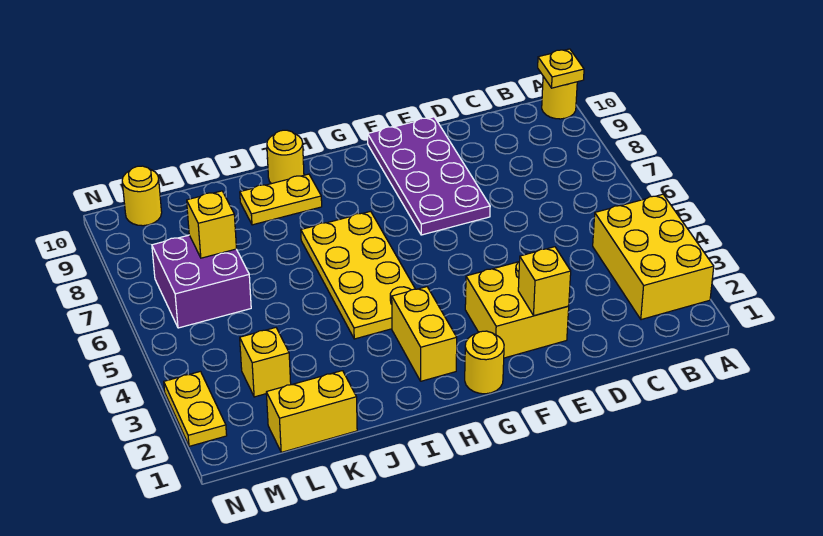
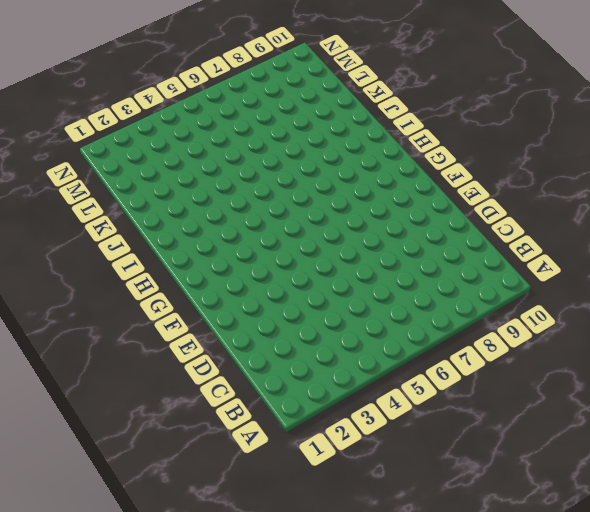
none -> yellow 2x3 brick [593,194,714,320]
none -> yellow 1x1 round brick [542,76,577,119]
none -> yellow 2x2 brick [465,262,569,358]

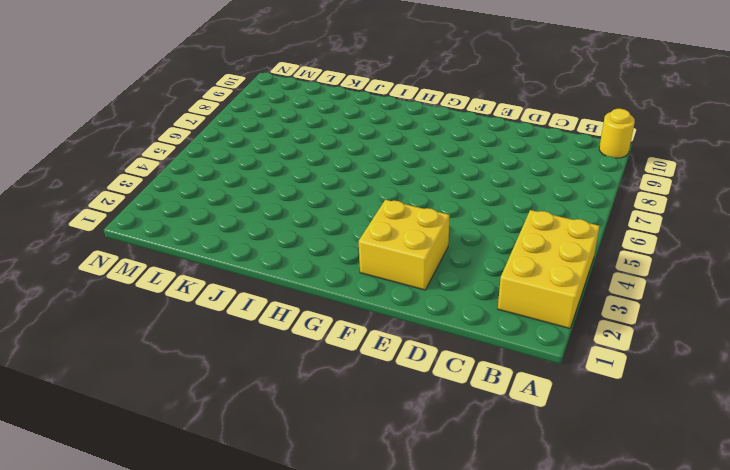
none -> purple 2x4 plate [368,117,490,235]
none -> yellow 1x1 round brick [465,331,504,394]
none -> yellow 1x2 brick [392,287,457,381]

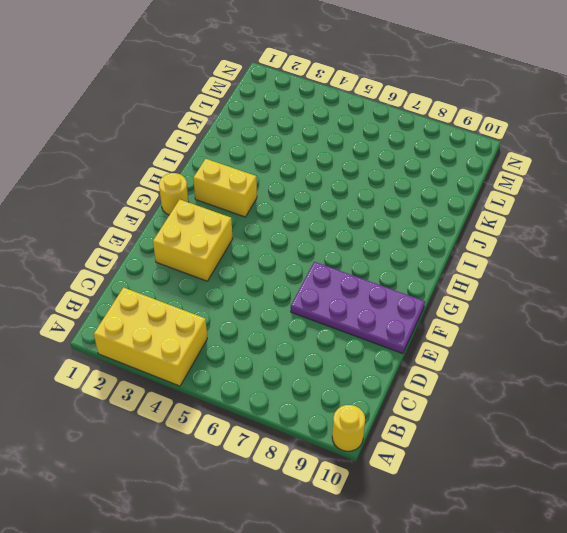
none -> yellow 2x4 plate [301,211,415,339]
none -> yellow 1x2 plate [240,174,322,225]
none -> yellow 1x1 round brick [267,130,304,184]

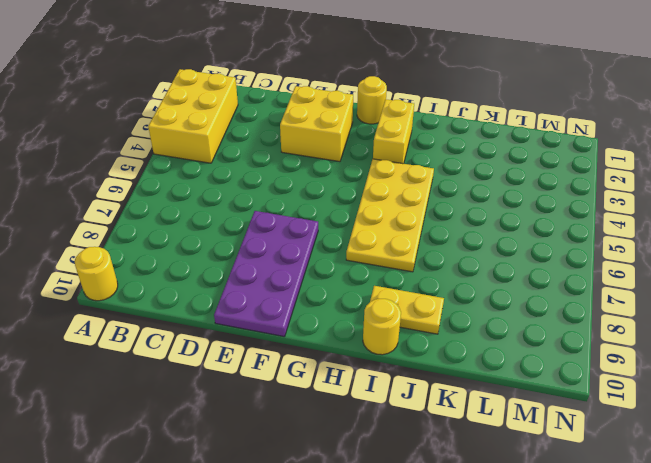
none -> yellow 1x2 brick [266,371,357,452]
none -> yellow 1x1 brick [240,328,291,397]
none -> purple 2x2 brick [152,235,251,328]

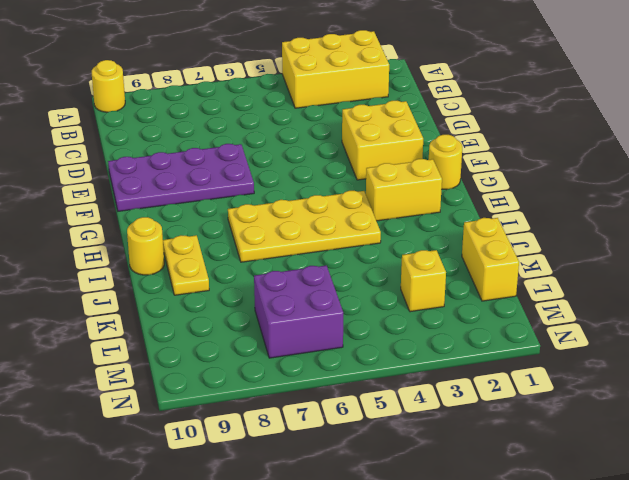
none -> yellow 1x1 round brick [122,166,162,226]
none -> yellow 1x2 plate [164,371,227,446]
none -> yellow 1x1 plate [538,49,584,88]

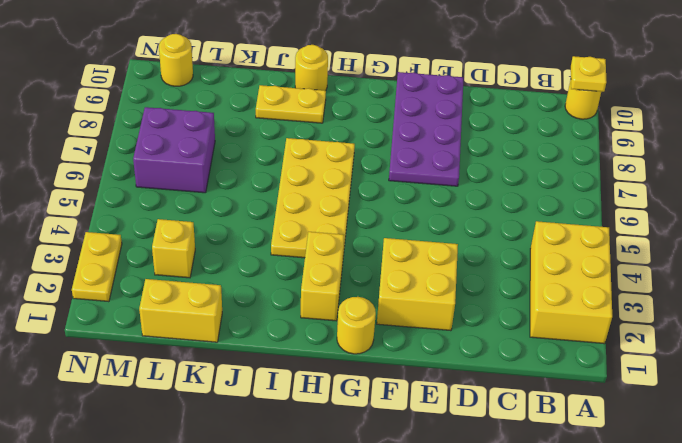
none -> yellow 1x1 brick [518,247,571,316]
none -> yellow 1x1 brick [187,191,237,258]

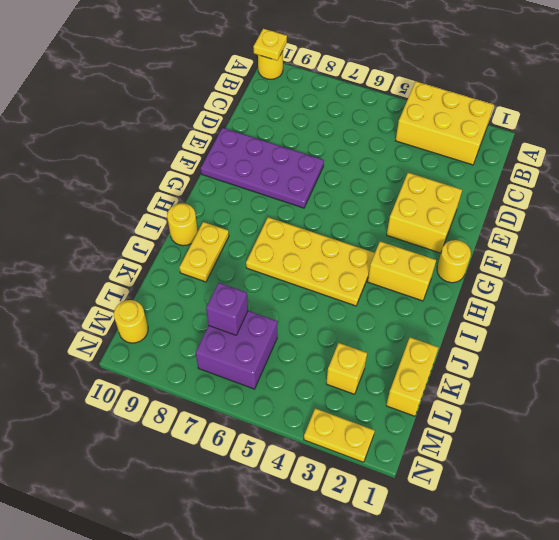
purple 1x1 brick [206,283,248,335] -> yellow 1x1 brick [187,191,237,258]
none -> yellow 1x1 brick [518,247,571,316]

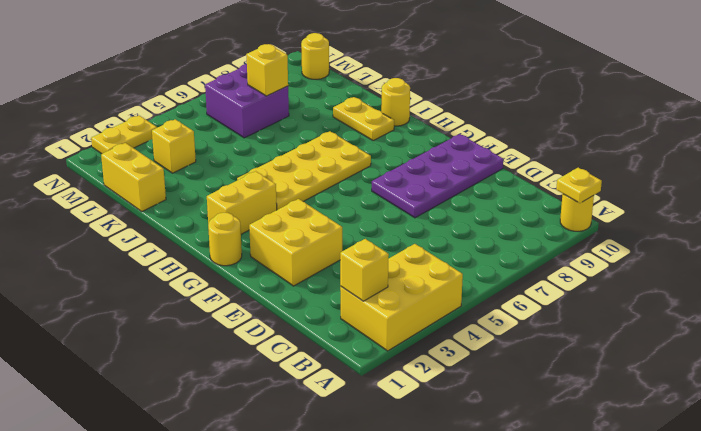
yellow 1x1 brick [340,239,389,301] -> yellow 1x1 brick moved to [518,247,571,316]

